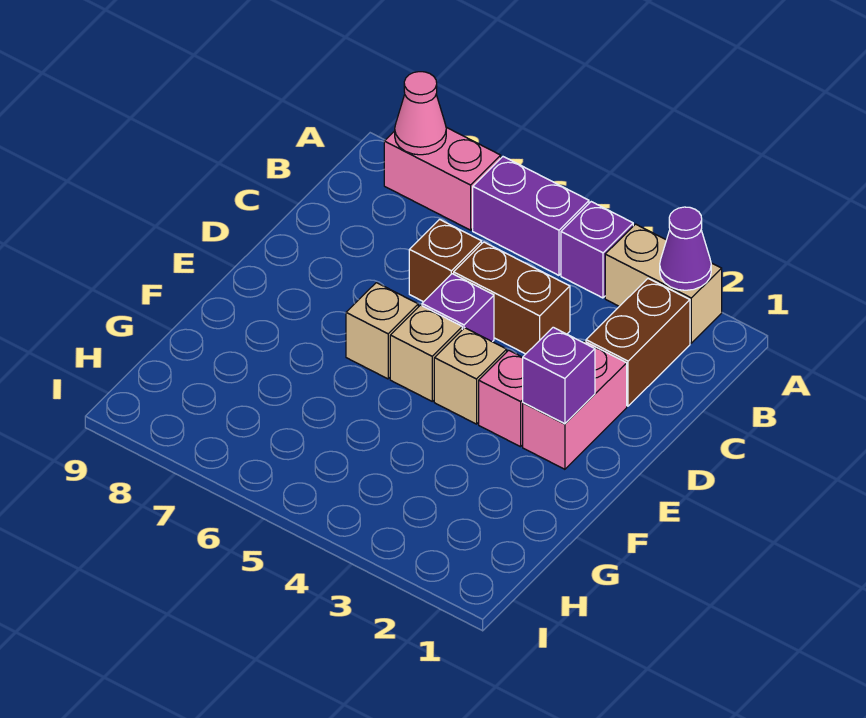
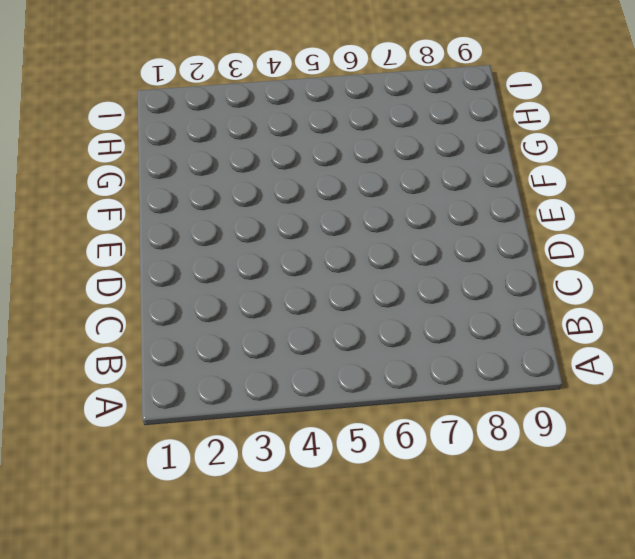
none -> tan 1x2 brick [605,224,722,343]
none -> purple 1x1 brick [561,202,633,298]
none -> purple 1x2 brick [473,157,589,275]

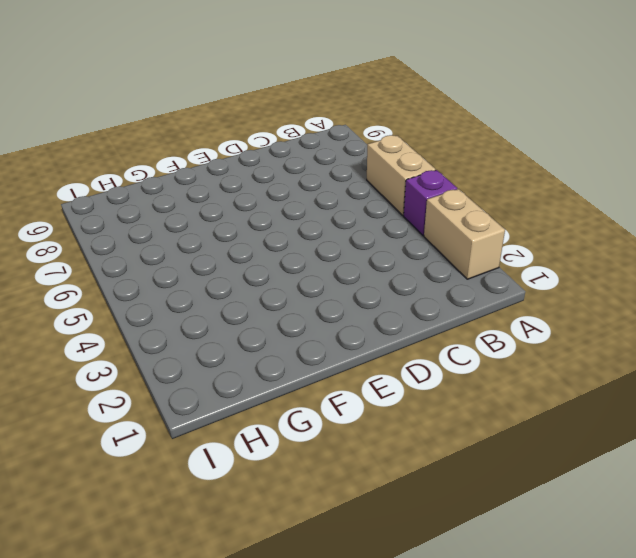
tan 1x2 brick [367,135,436,215] -> purple 1x2 brick [473,157,589,275]
none -> pink 1x2 brick [384,127,501,230]
none -> brown 1x2 brick [586,279,690,406]
none -> brown 1x2 brick [454,242,570,354]

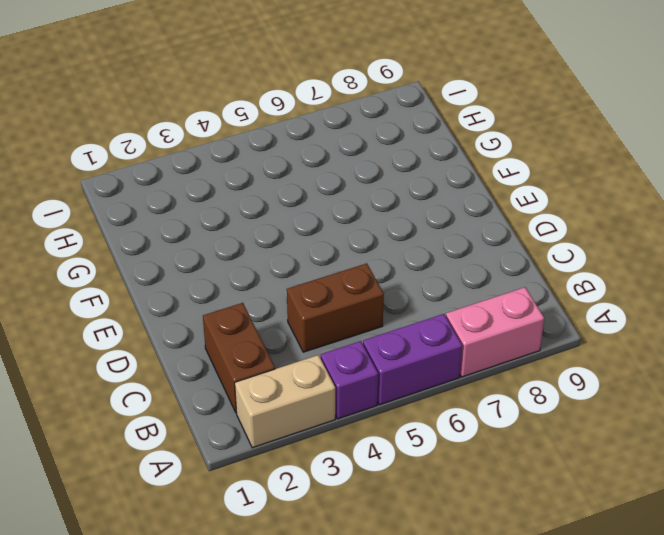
none -> brown 1x1 brick [409,219,482,302]
none -> pink 1x2 brick [523,341,627,469]
none -> purple 1x1 brick [422,274,494,342]

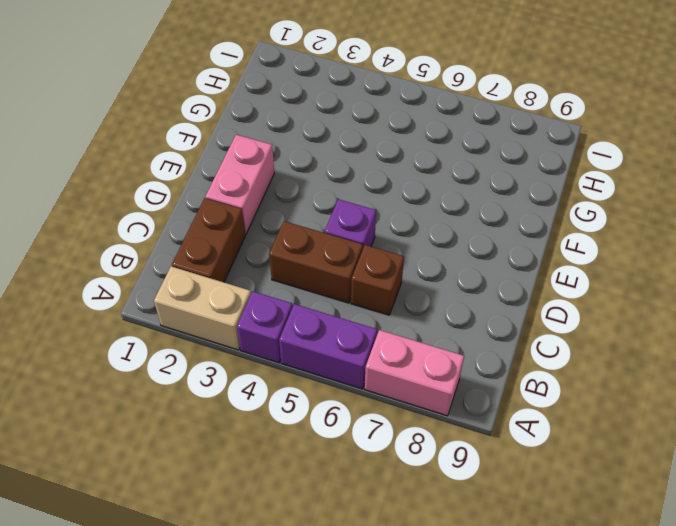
none -> pink 1x1 brick [479,350,523,447]
none -> tan 1x1 brick [434,328,507,424]
none -> tan 1x1 brick [390,305,462,401]

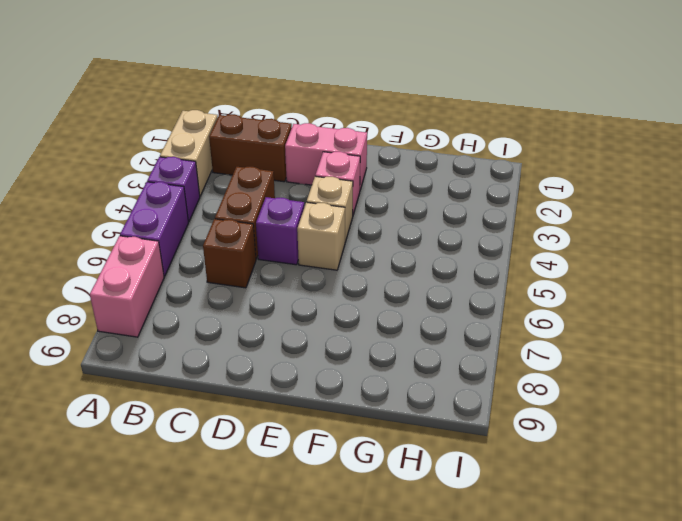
none -> tan 1x1 brick [346,283,418,379]
none -> purple 1x1 cone [660,207,711,290]
none -> pink 1x1 cone [395,72,446,155]

